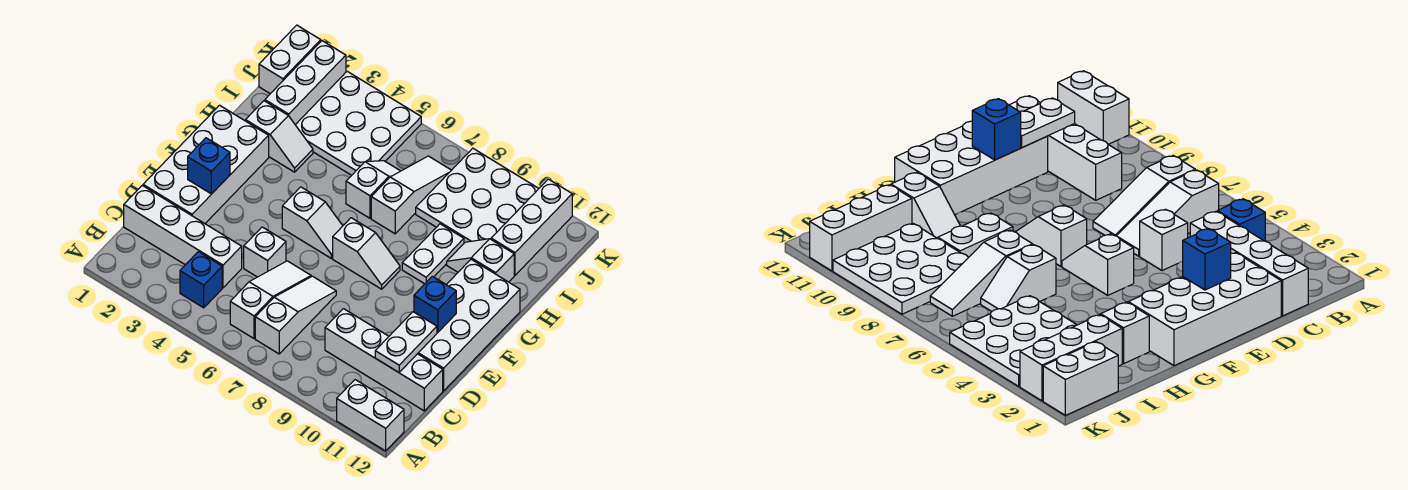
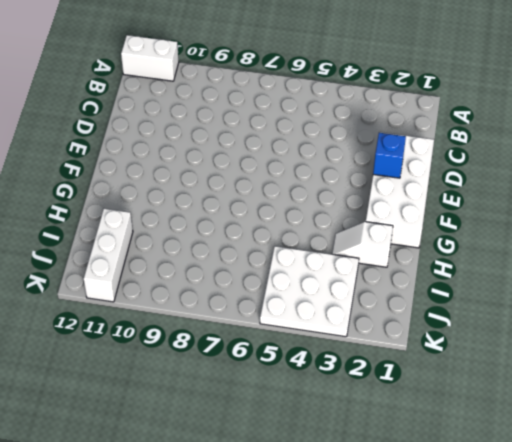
none -> blue 1x1 brick [180,252,222,308]
none -> white 1x3 slope [230,261,311,338]
none -> white 1x3 slope [255,276,336,354]

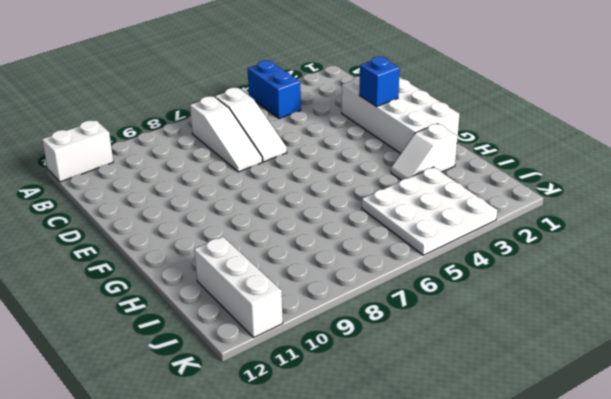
blue 1x2 brick [248,60,301,119] -> blue 1x1 brick [180,252,222,308]
none -> white 1x4 brick [124,186,242,288]
none -> white 1x4 brick [325,309,443,411]
none -> white 1x1 brick [244,227,286,277]

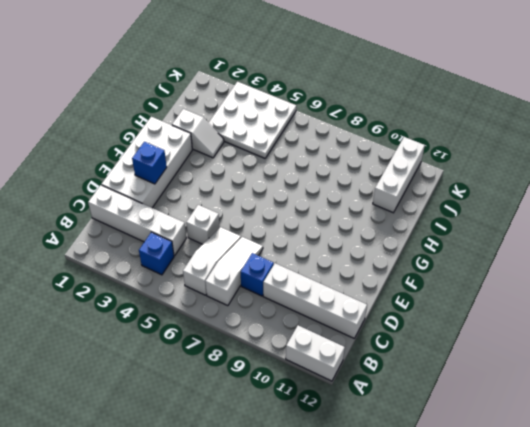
blue 1x1 brick [241,253,274,296] -> blue 1x1 brick moved to [414,276,456,332]
none -> white 2x4 brick [418,259,520,391]
none -> white 1x2 slope [282,187,343,258]
none -> white 1x2 slope [333,218,400,289]

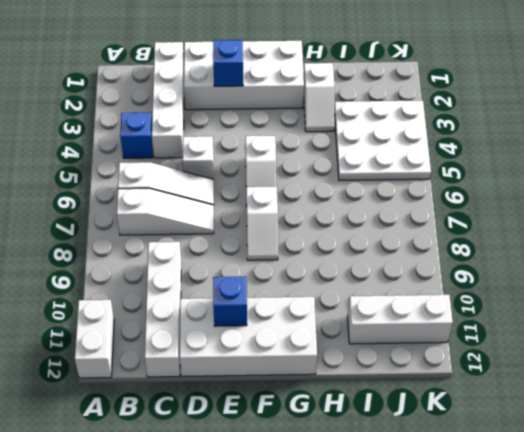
none -> white 1x2 plate [402,224,464,284]
none -> white 1x2 slope [346,161,400,218]
none -> white 1x3 slope [371,156,451,234]

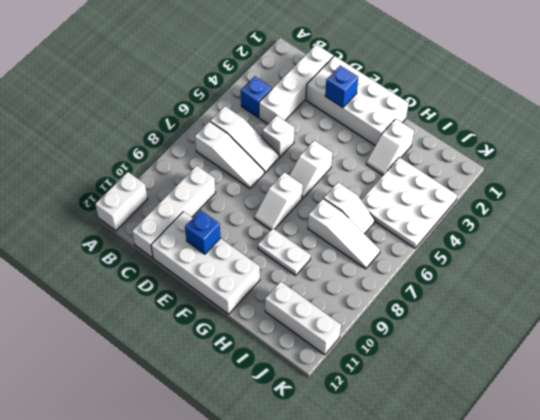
none -> white 1x2 slope [447,239,514,282]
none -> white 1x3 brick [265,41,346,125]
none -> white 3x3 plate [416,148,539,243]

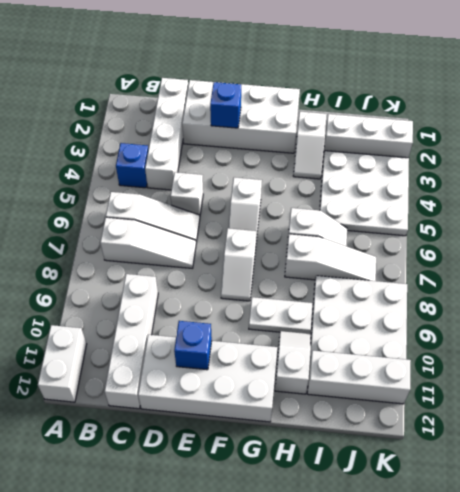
none -> white 1x2 brick [259,25,321,94]
none -> white 1x2 plate [375,312,437,372]

